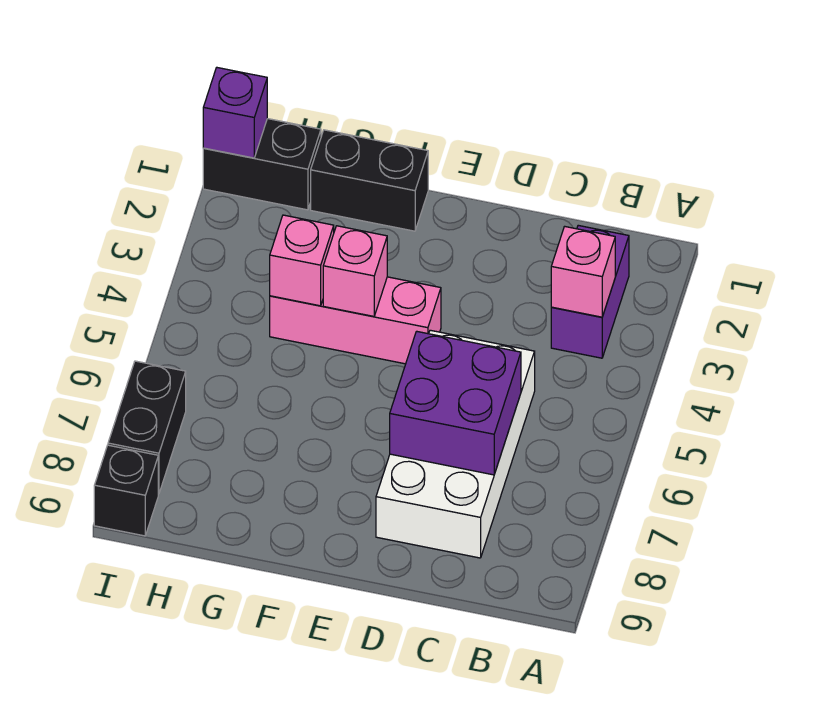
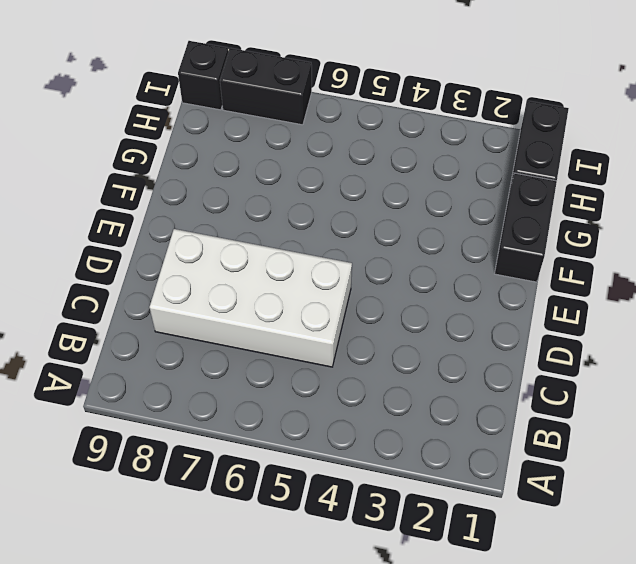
none -> purple 1x2 brick [551,225,629,358]
none -> pink 1x3 brick [270,277,441,364]
none -> pink 1x1 brick [551,226,615,317]

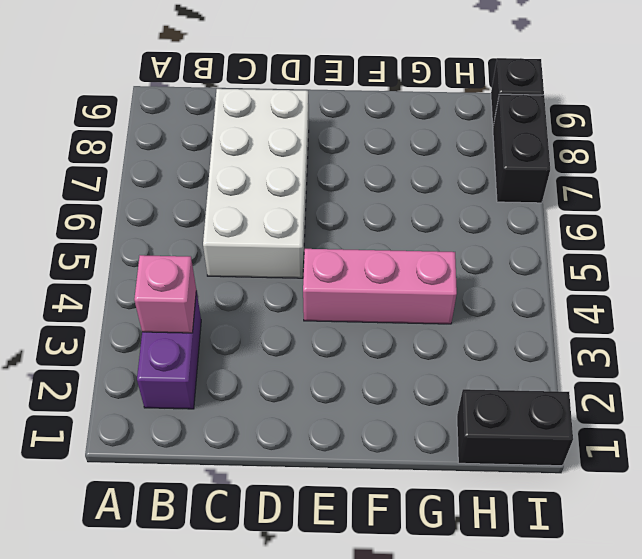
none -> black 1x2 brick [311,130,428,231]
none -> purple 2x2 brick [390,331,521,475]
none -> pink 1x1 brick [323,226,387,316]

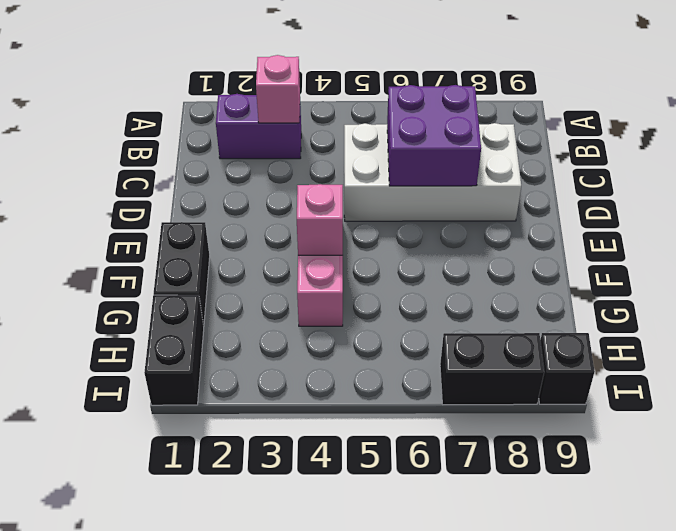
none -> pink 1x1 brick [270,215,334,306]
none -> purple 1x1 brick [203,68,267,158]

